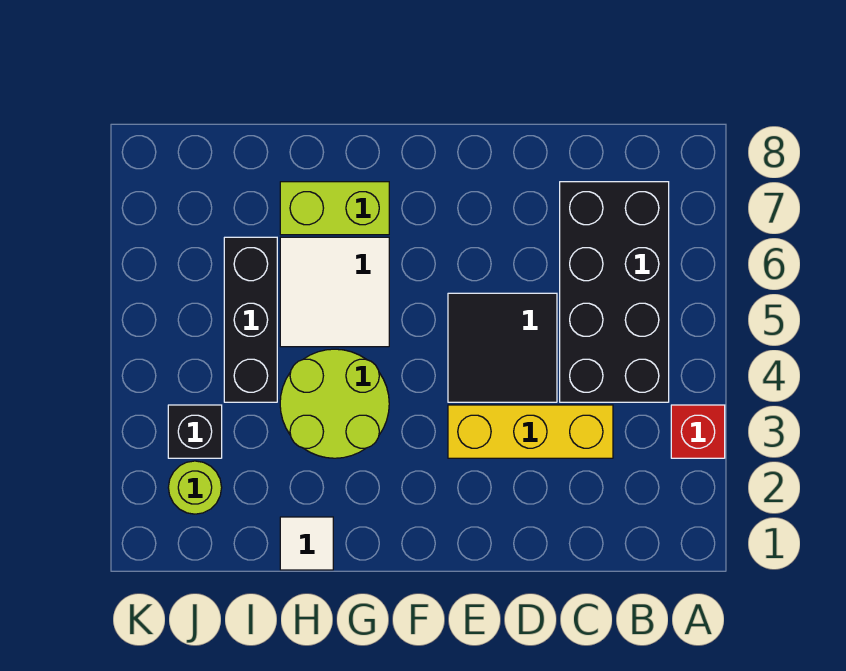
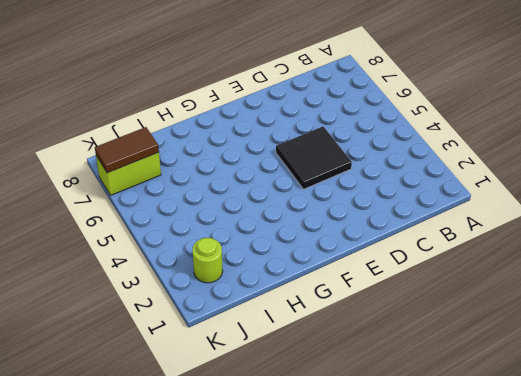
lime 1x2 brick [96,153,161,195] -> lime 1x2 brick moved to [280,182,389,235]
brown 1x2 tile [95,127,159,173] -> none
none -> red 1x1 brick [671,405,725,458]
none -> black 2x4 brick [560,182,669,402]

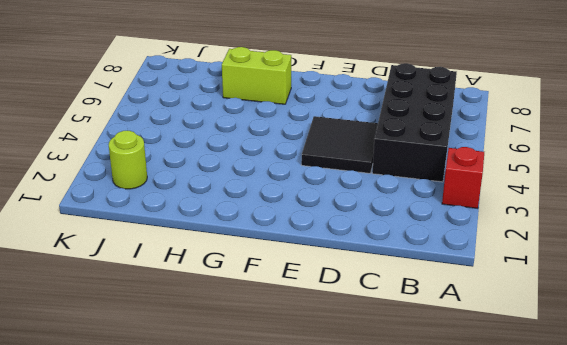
none -> yellow 1x3 brick [448,405,613,458]
none -> lime 2x2 round brick [280,349,389,458]

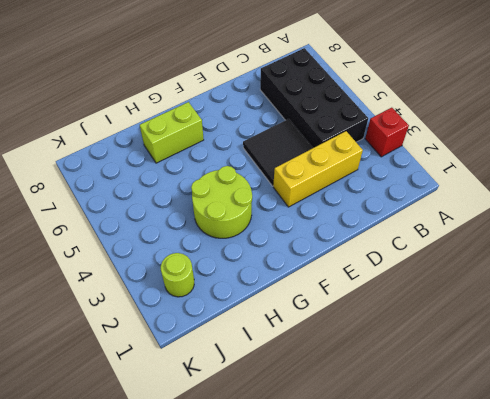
none -> white 2x2 tile [280,237,389,347]
none -> white 1x1 tile [280,517,333,570]

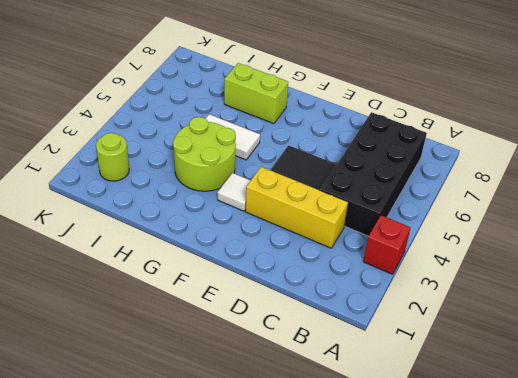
white 1x1 tile [218,173,251,211] -> white 1x1 tile moved to [280,517,333,570]
white 1x2 tile [205,114,260,160] -> white 2x2 tile [280,237,389,347]
none -> black 1x3 brick [224,237,277,402]
none -> black 1x1 brick [168,405,222,458]

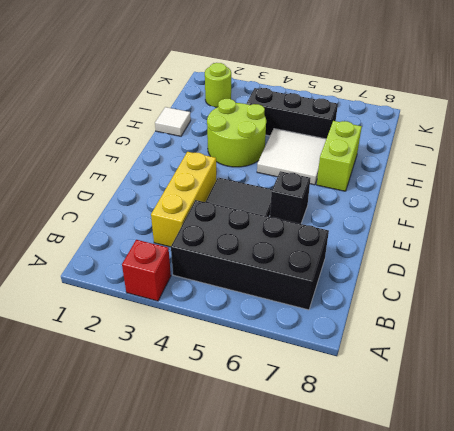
black 1x1 brick [270,171,310,224] -> black 1x1 brick moved to [168,405,222,458]

